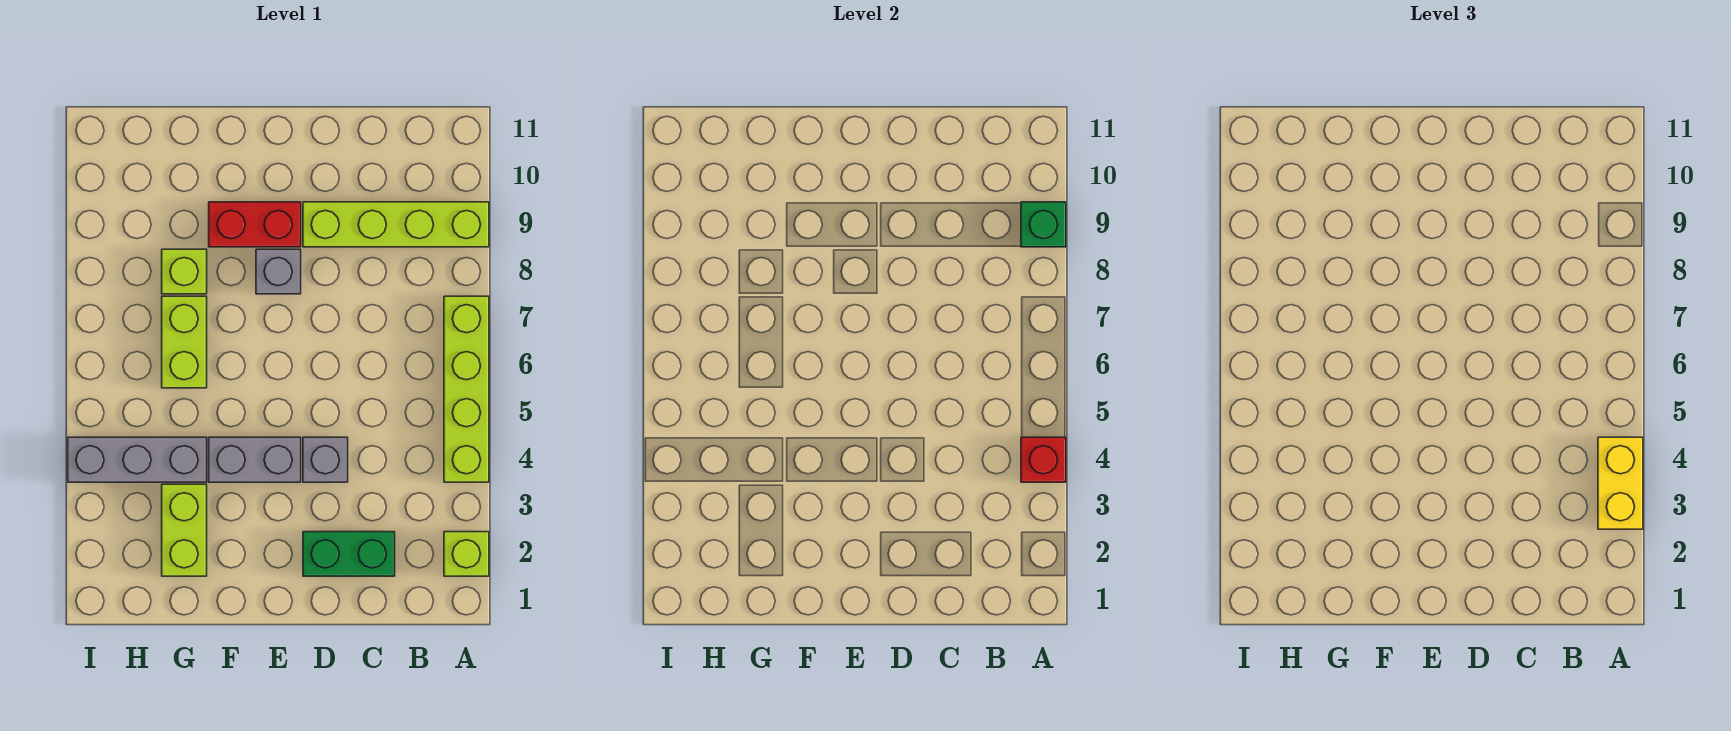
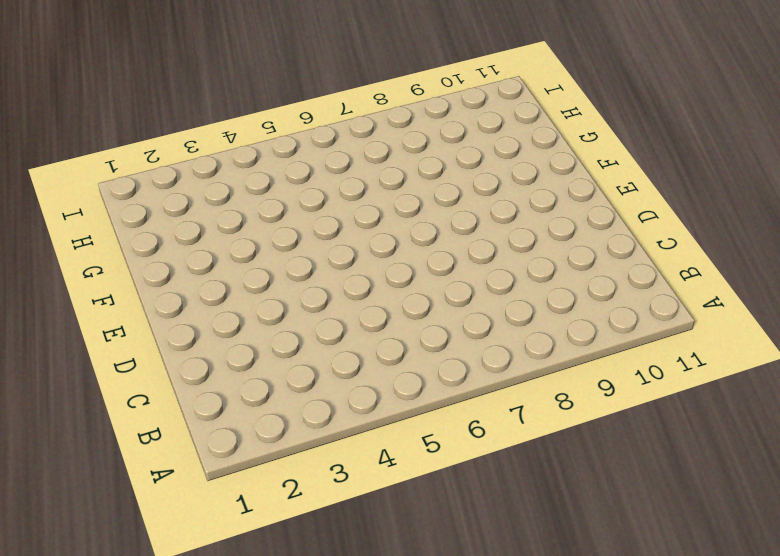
none -> lime 1x1 brick [444,532,489,576]
none -> lime 1x4 brick [444,296,489,482]
none -> lime 1x4 brick [303,202,489,247]

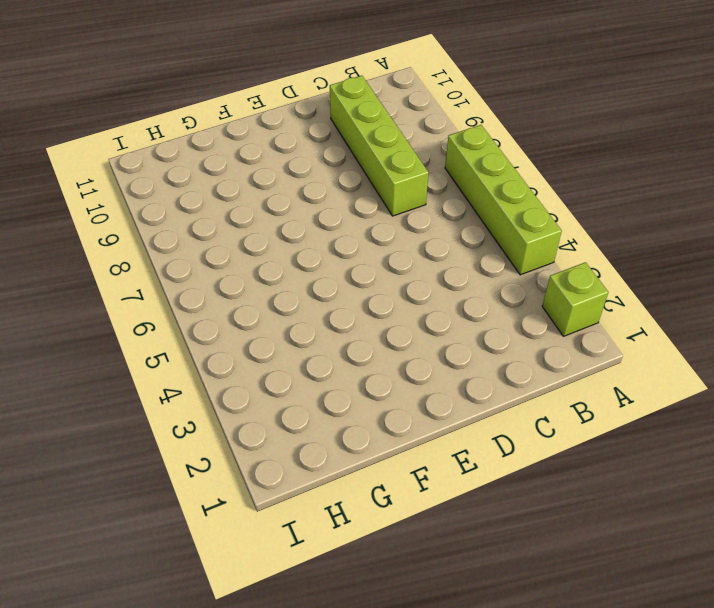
lime 1x4 brick [330,76,429,216] -> lime 1x4 brick turned to [303,202,489,247]
none -> green 1x2 brick [303,532,395,576]
none -> grey 1x1 brick [303,437,348,482]
none -> grey 1x2 brick [209,437,301,482]

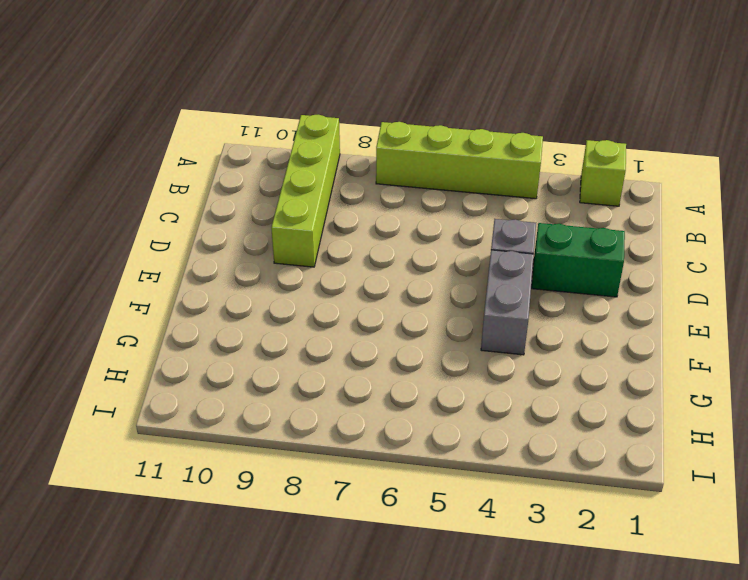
green 1x2 brick [532,223,625,297] -> green 1x2 brick turned to [303,532,395,576]
none -> grey 1x1 brick [256,249,301,294]
none -> red 1x2 brick [209,202,301,247]
none -> lime 1x2 brick [162,484,207,576]

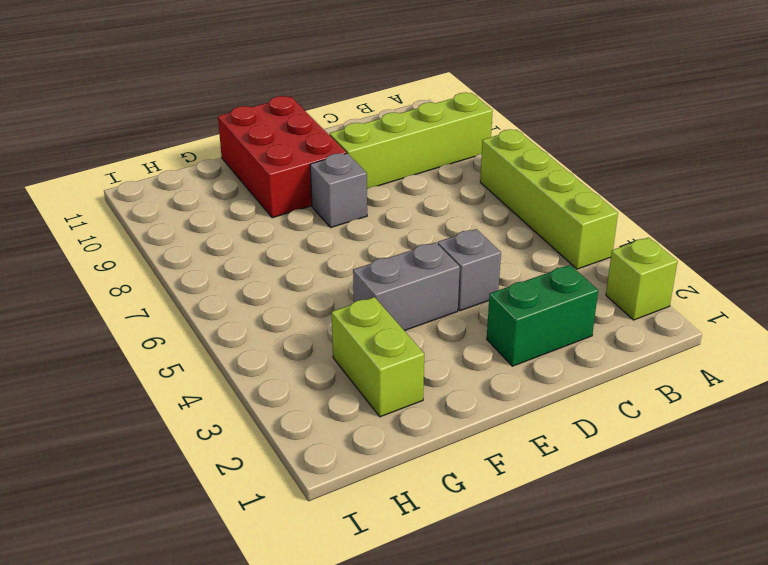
red 2x3 brick [218,96,346,218] -> red 1x2 brick [209,202,301,247]
none -> grey 1x3 brick [68,437,207,482]
none -> lime 1x2 brick [162,296,207,388]
none -> lime 1x1 brick [162,249,207,294]

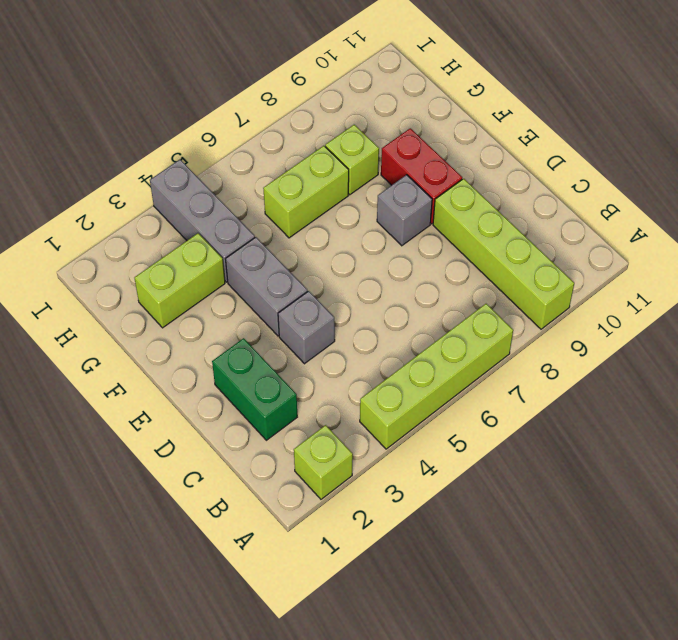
none -> red 1x1 brick [1021,437,1066,482]
none -> green 1x1 brick [1021,202,1066,247]
none -> yellow 1x2 brick [1598,437,1643,529]

